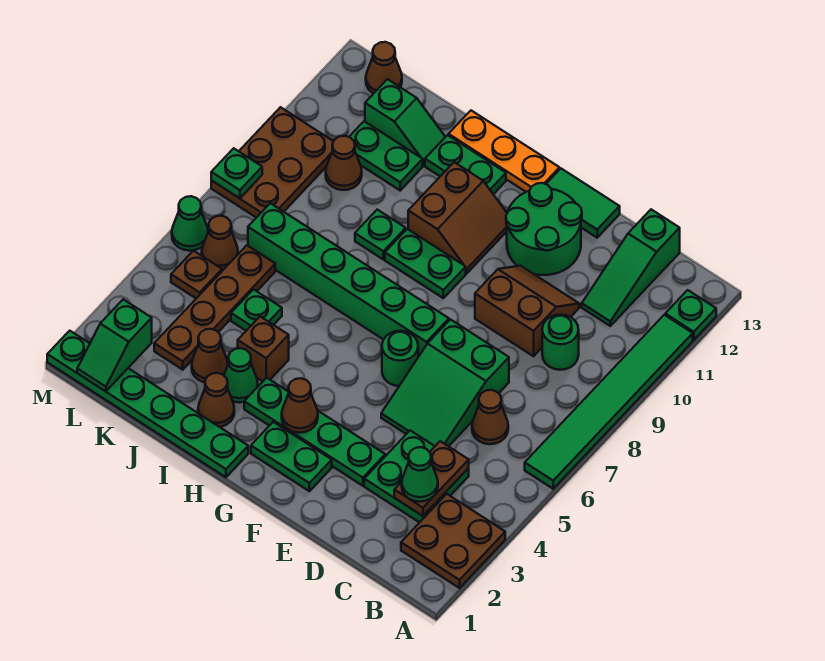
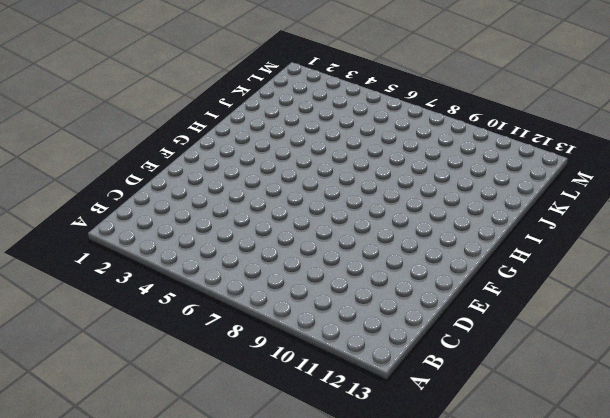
none -> brown 2x2 plate [401,494,505,588]
none -> green 1x6 tile [525,315,693,489]
none -> green 1x1 plate [665,290,716,340]
none -> green 2x2 plate [364,430,469,523]

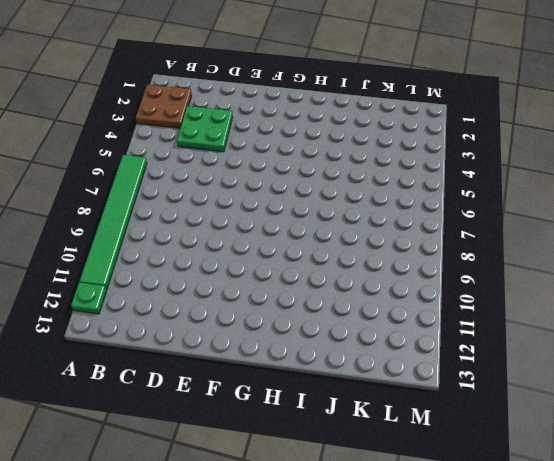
none -> brown 1x1 cone [472,390,508,444]
none -> green 1x1 round brick [542,315,579,370]
none -> green 1x3 slope [582,209,680,326]
none -> green 2x3 slope [381,320,509,446]

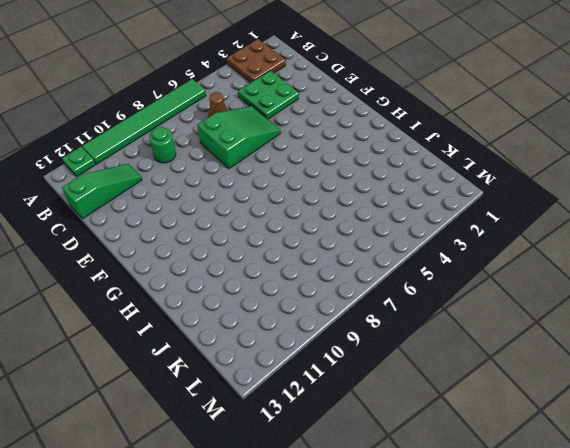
none -> brown 2x2 slope [475,266,579,356]
none -> green 1x4 plate [244,378,385,486]
none -> green 2x2 round brick [506,183,582,275]
none -> green 1x2 tile [546,169,620,238]

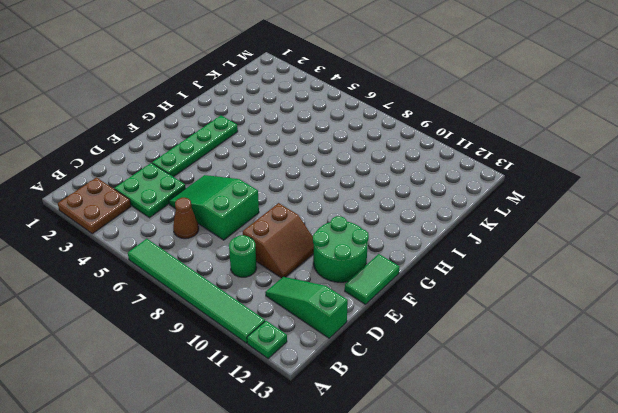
none -> green 1x2 plate [251,422,332,491]
none -> green 1x1 round brick [382,331,418,386]
none -> green 1x6 brick [248,203,449,357]
none -> green 1x2 plate [385,229,466,298]

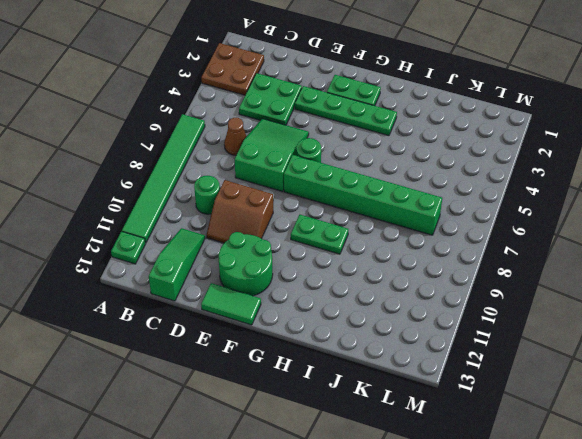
none -> brown 2x2 slope [408,162,507,273]
none -> orange 1x3 plate [449,111,559,192]
none -> green 1x6 plate [47,331,248,477]
none -> green 1x2 plate [425,135,506,194]

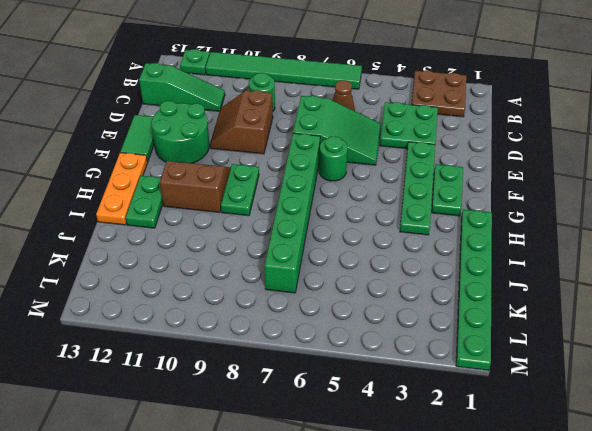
none -> brown 1x1 cone [198,373,234,427]
none -> green 1x1 cone [224,348,258,403]
none -> brown 1x1 brick [238,317,289,381]
none -> green 1x1 plate [355,210,406,259]

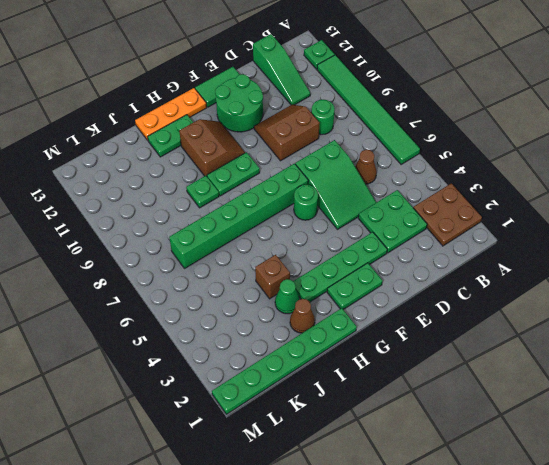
none -> brown 1x1 cone [192,329,228,382]
none -> green 1x1 plate [231,290,282,331]
none -> green 1x2 plate [349,121,423,190]
none -> green 1x2 slope [365,79,445,166]

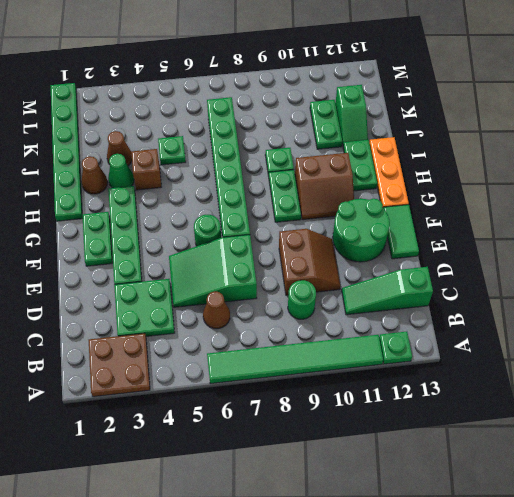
none -> brown 1x4 plate [154,245,275,370]
none -> brown 1x1 cone [326,136,362,190]
none -> brown 1x1 plate [171,251,222,298]
none -> brown 1x1 cone [202,216,238,270]

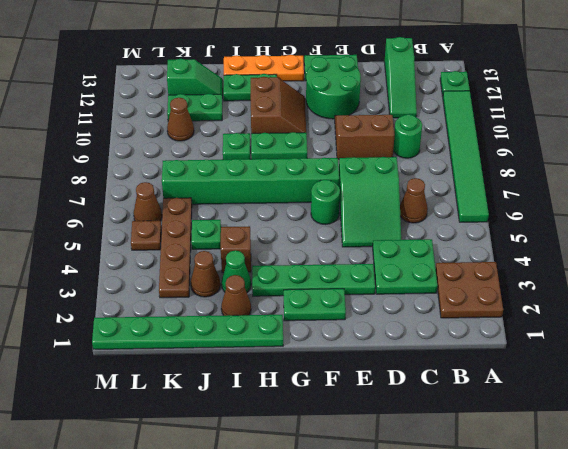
none -> brown 2x3 plate [211,107,334,218]
none -> brown 1x1 cone [366,42,402,94]
none -> green 1x1 cone [172,196,208,251]
none -> brown 1x2 plate [394,441,469,516]

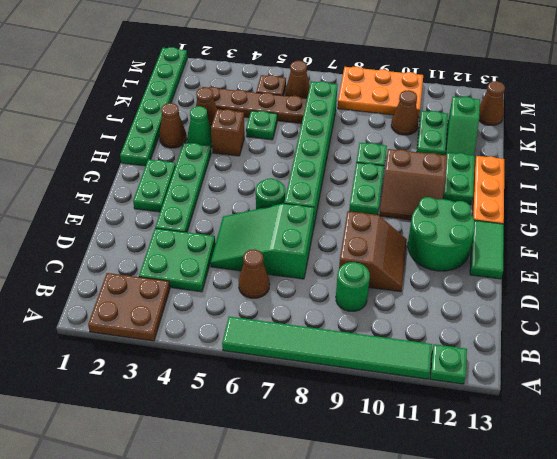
orange 2x3 plate [338,66,423,118] -> brown 2x3 plate [211,107,334,218]
none -> green 1x3 slope [582,209,680,326]
none -> green 1x1 cone [172,196,208,251]
none -> brown 1x2 plate [394,441,469,516]
none -> brown 1x1 cone [282,378,318,433]

